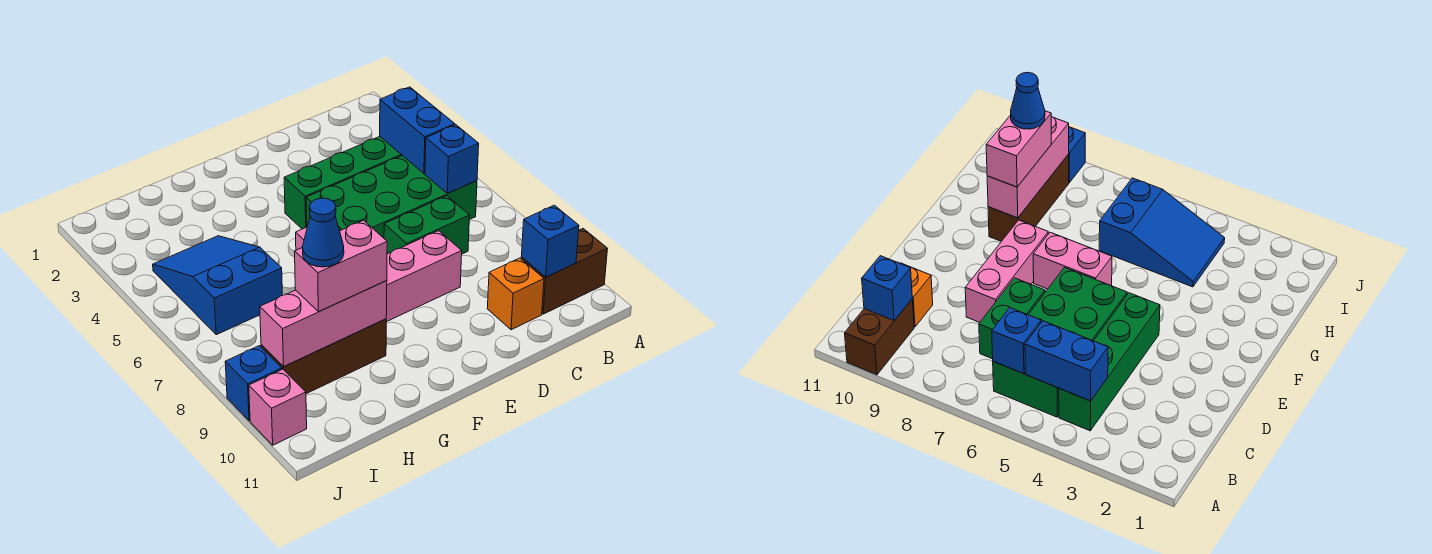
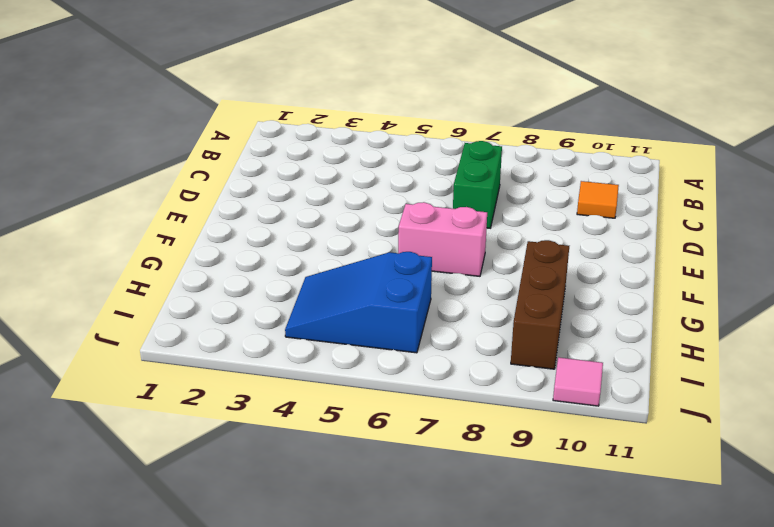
orange 1x1 tile [577,181,619,218] -> orange 1x1 brick [487,258,544,330]
pink 1x1 tile [553,357,603,406] -> pink 1x1 brick [249,369,307,445]
none -> brown 1x2 brick [521,229,608,314]
none -> green 1x4 brick [284,137,402,229]
none -> green 2x4 brick [306,156,477,238]

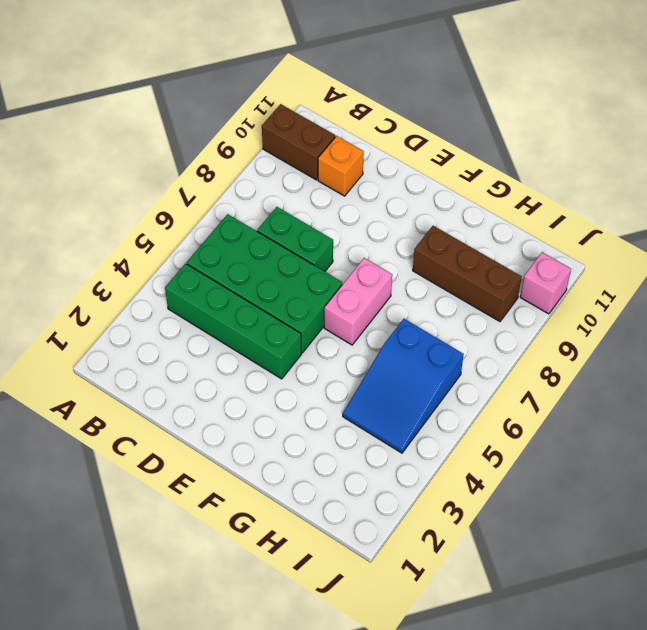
none -> pink 1x3 brick [386,231,462,322]
none -> blue 1x1 brick [225,346,282,421]
none -> blue 1x2 brick [380,87,455,174]

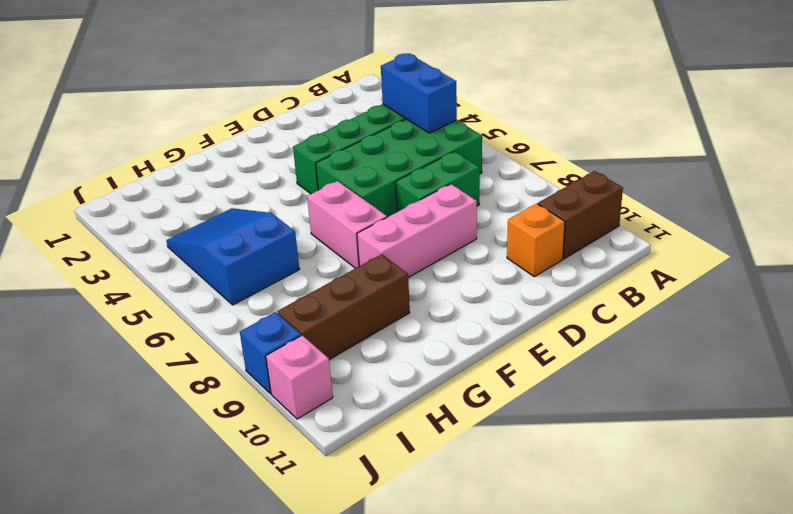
none -> blue 1x1 brick [425,125,479,194]
none -> blue 1x1 brick [521,205,579,277]
none -> pink 1x3 brick [260,281,387,367]

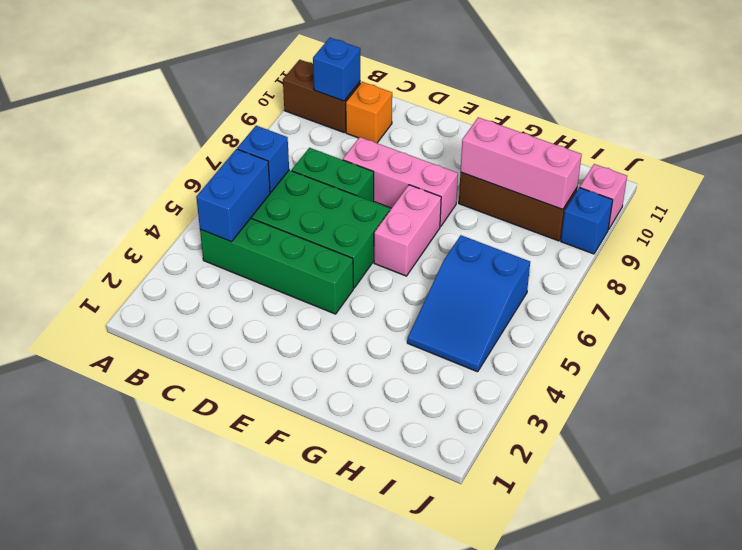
none -> pink 1x2 brick [295,220,387,312]
none -> blue 1x1 cone [302,198,344,267]

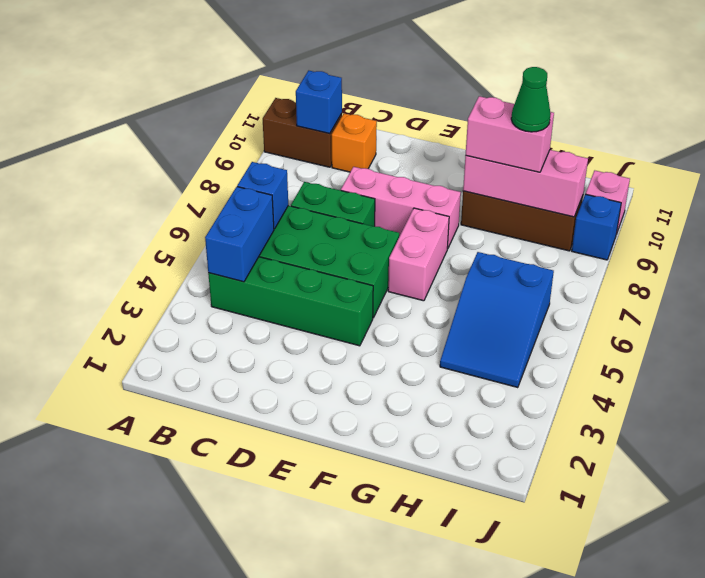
green 1x1 cone [511,67,551,132] -> blue 1x1 cone [302,198,344,267]

